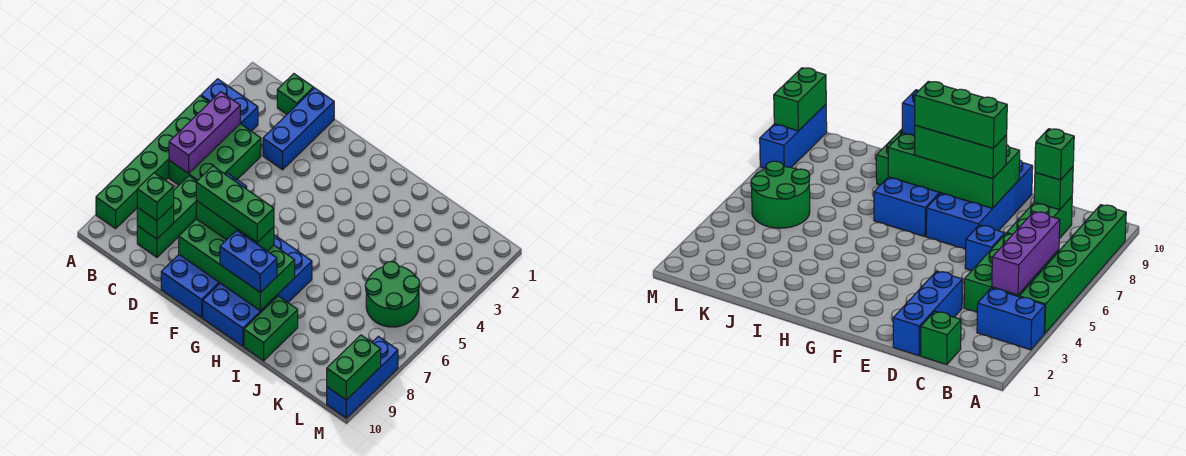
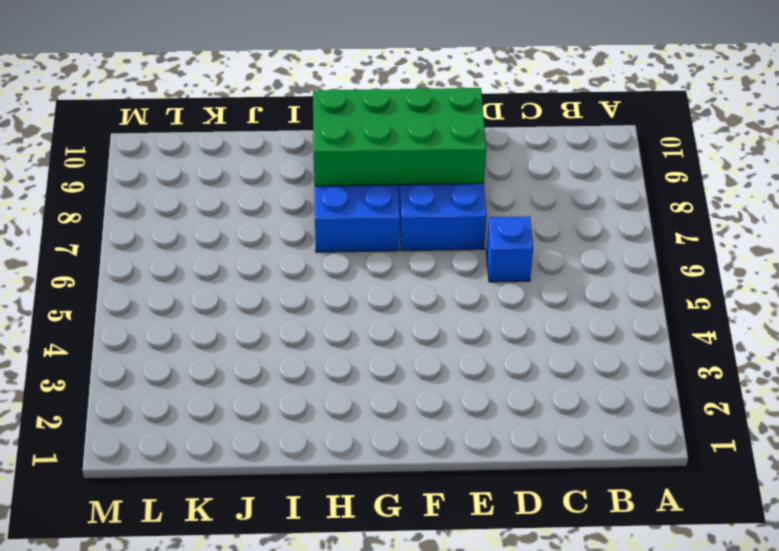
none -> blue 1x2 brick [201,79,258,131]
none -> green 1x6 brick [96,96,209,229]
none -> green 2x3 brick [169,124,261,185]

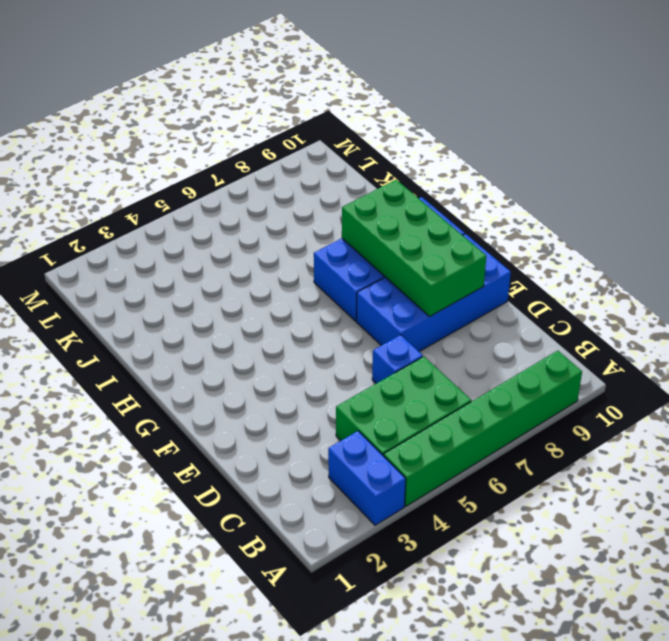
none -> green 1x1 brick [277,74,314,114]
none -> green 1x3 brick [137,176,197,257]
none -> blue 1x3 brick [263,88,334,170]

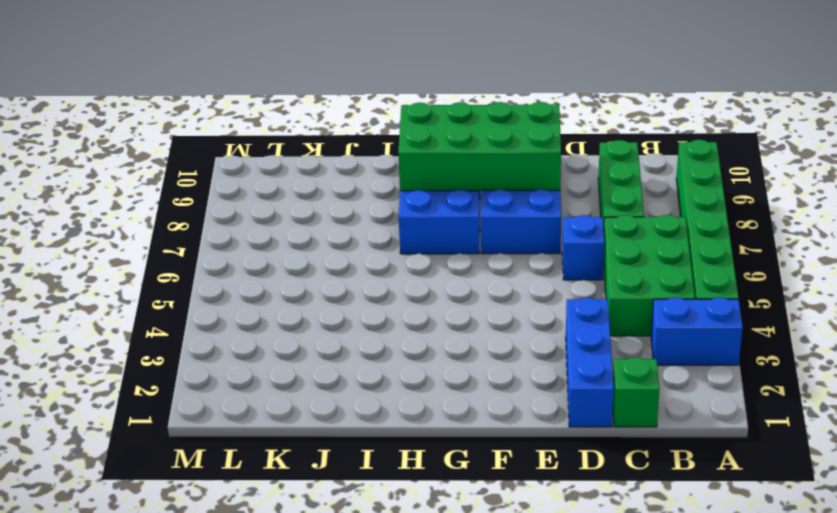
none -> green 1x2 brick [244,296,298,361]
none -> green 2x2 round brick [365,262,420,327]
none -> blue 1x3 brick [327,336,398,418]

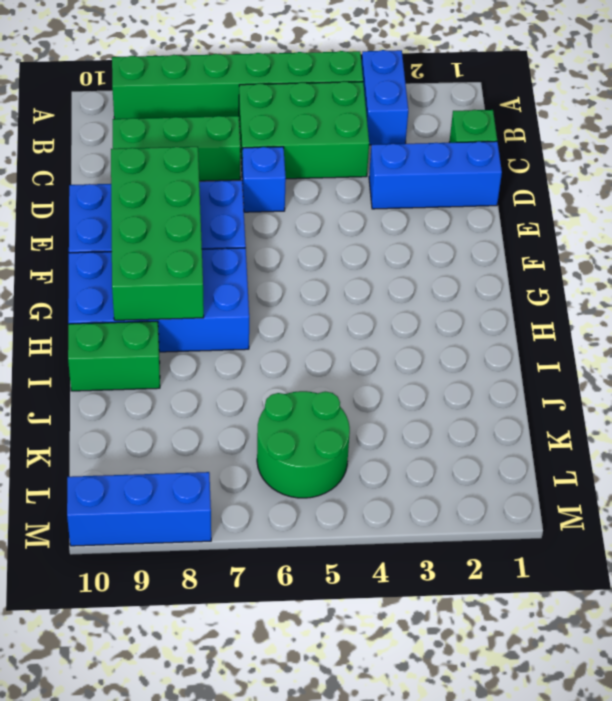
none -> purple 1x3 brick [169,92,240,174]
none -> green 1x1 brick [137,205,174,239]
none -> green 1x2 brick [327,335,381,400]

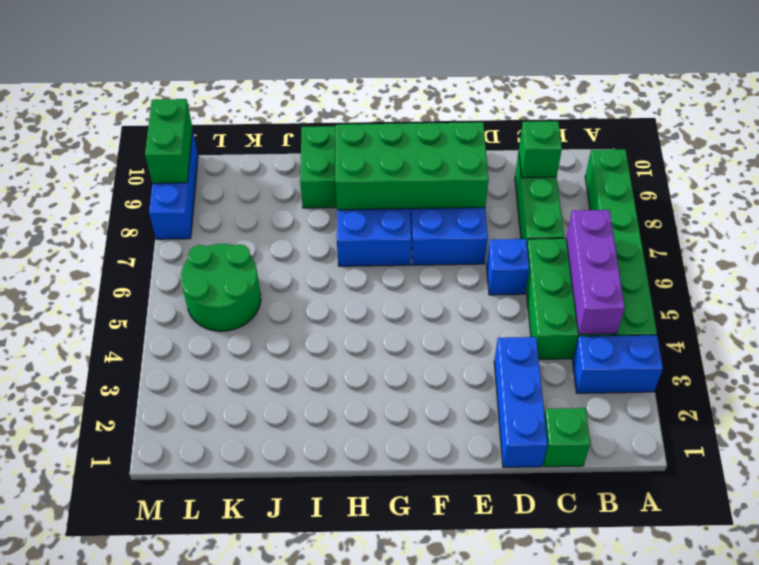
none -> green 1x1 brick [137,173,174,220]
none -> green 1x3 brick [196,201,274,251]
none -> blue 1x2 brick [220,230,277,293]

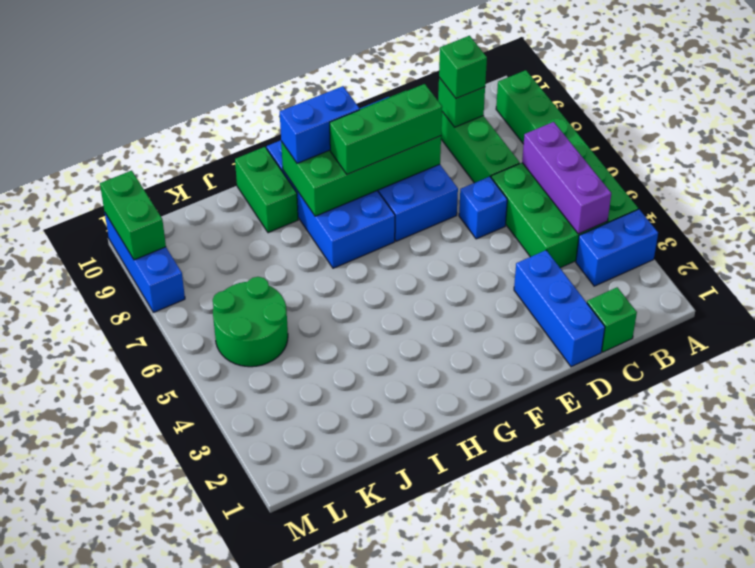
none -> green 1x3 brick [196,166,274,242]

